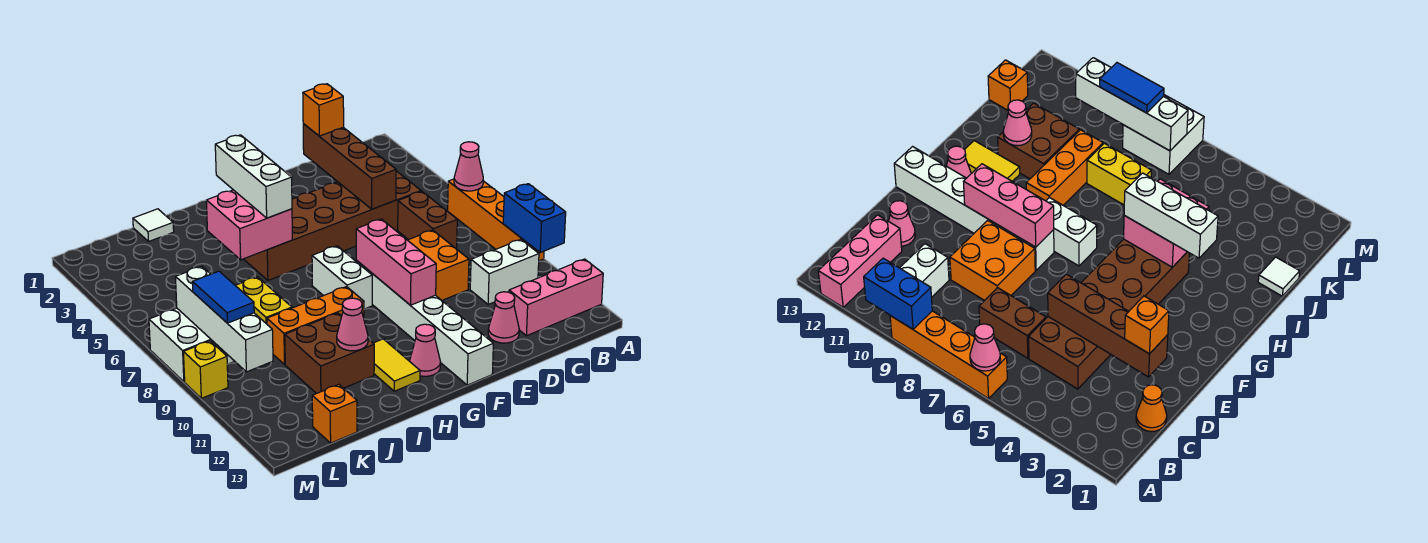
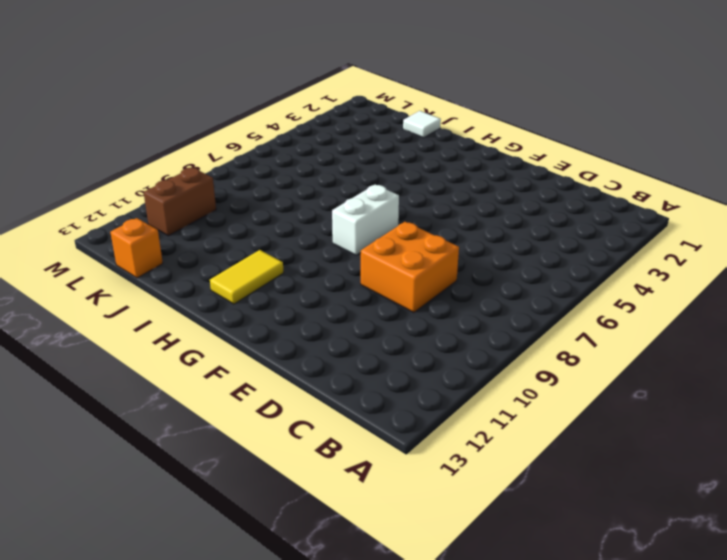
brown 1x2 brick [144,168,216,236] -> brown 1x2 brick moved to [398,191,457,249]
none -> orange 1x4 brick [448,179,544,261]
none -> pink 1x3 brick [509,259,603,336]
none -> white 1x2 brick [470,239,539,305]

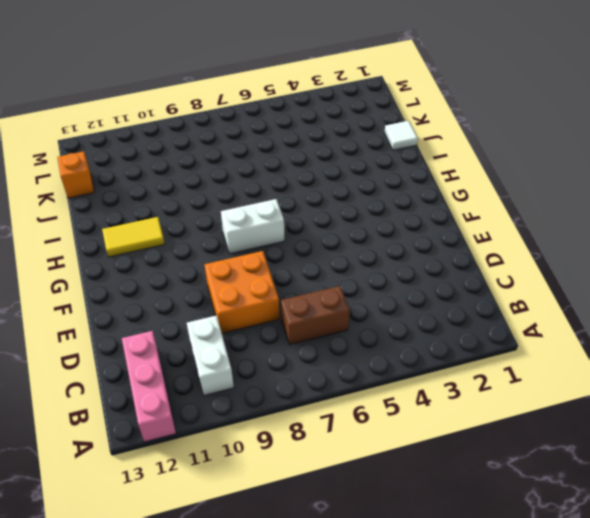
none -> orange 1x4 brick [448,179,544,261]
none -> orange 1x1 cone [1136,385,1167,432]
none -> brown 2x6 brick [244,171,421,280]

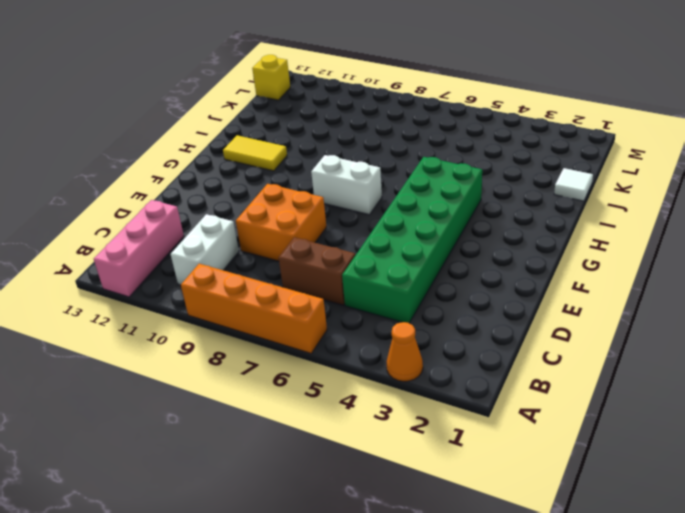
orange 1x1 cone [387,322,423,381] -> orange 1x1 cone moved to [1136,385,1167,432]
green 2x6 brick [342,157,482,323] -> brown 2x6 brick [244,171,421,280]
yellow 1x1 brick [252,55,290,100] -> yellow 1x1 brick moved to [183,341,228,398]
none -> pink 1x1 cone [488,292,519,343]
none -> white 1x6 brick [356,260,493,385]
none -> pink 1x1 cone [410,324,441,376]

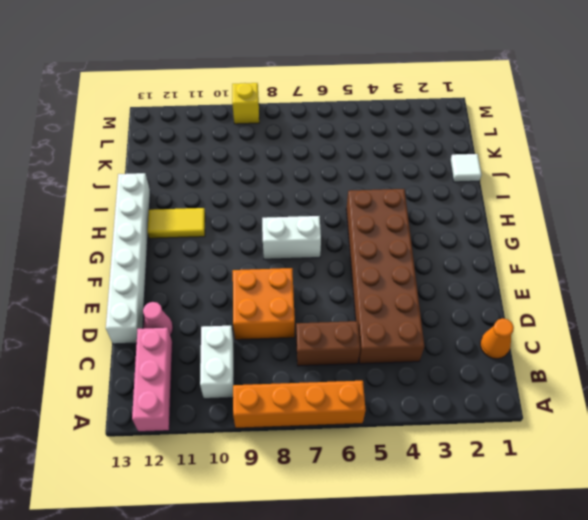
white 1x6 brick [106,173,150,344] -> white 1x6 brick turned to [356,260,493,385]
none -> pink 1x1 cone [410,324,441,376]
none -> orange 1x3 brick [267,287,364,364]
none -> brown 2x2 brick [285,313,374,394]

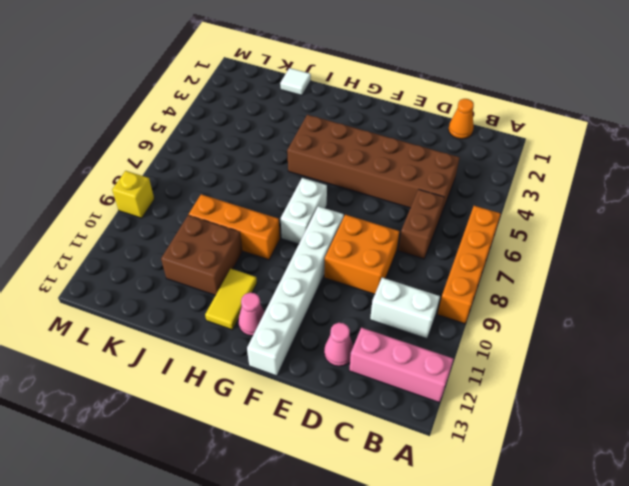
none -> yellow 1x2 brick [235,277,292,324]
none -> orange 1x1 brick [312,384,357,443]
none -> white 2x2 brick [149,308,235,382]

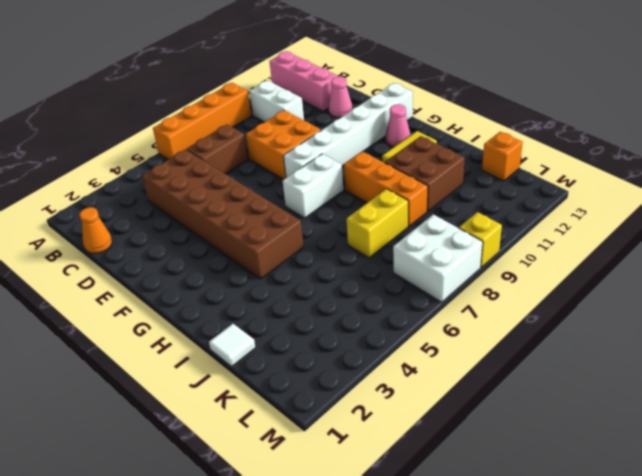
none -> pink 1x1 cone [454,142,483,191]
none -> blue 1x2 brick [503,184,566,252]
none -> brown 1x4 brick [303,124,396,209]

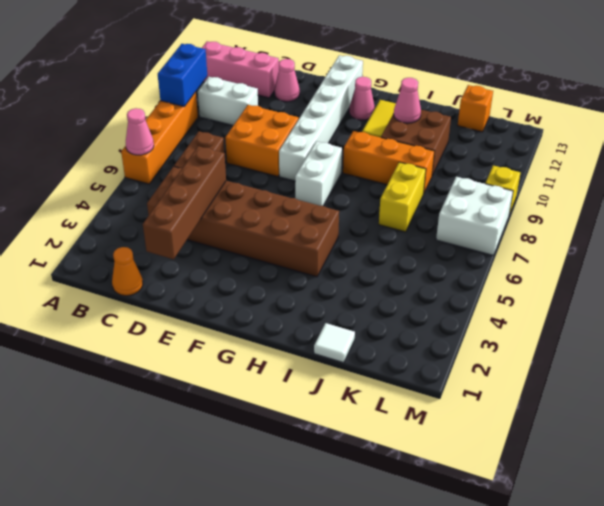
none -> pink 1x3 brick [356,219,436,305]
none -> pink 2x2 brick [206,190,292,260]
none -> white 1x4 brick [176,266,273,372]

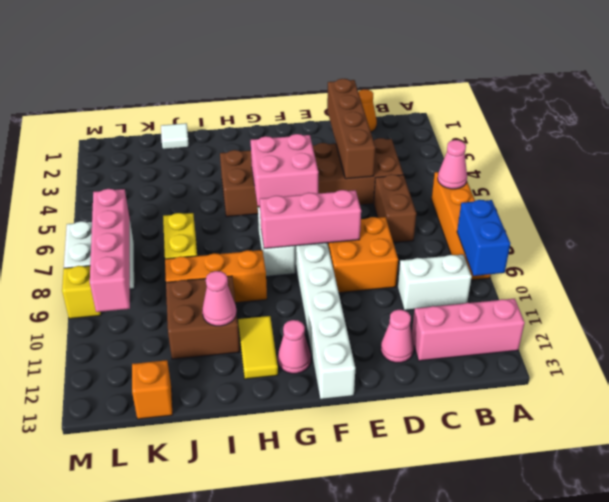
pink 1x3 brick [260,190,361,249] -> pink 1x3 brick turned to [356,219,436,305]
pink 2x2 brick [251,134,319,206] -> pink 2x2 brick moved to [206,190,292,260]
pink 1x4 brick [90,189,130,312] -> white 1x4 brick [176,266,273,372]
none -> orange 1x1 brick [303,84,344,136]
none -> white 1x3 brick [215,135,292,218]
none -> blue 1x2 tile [192,271,254,323]

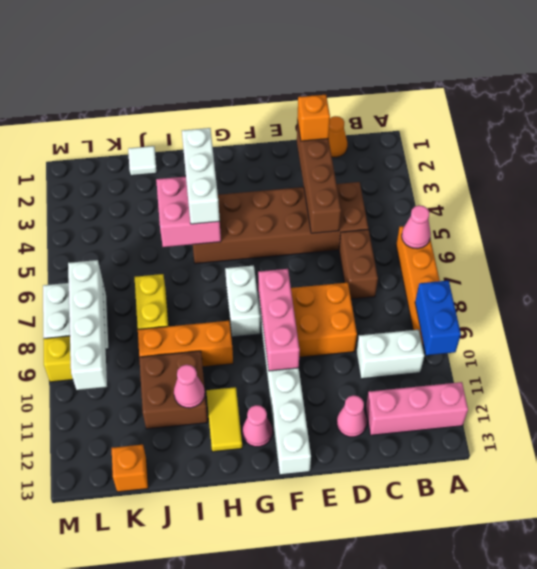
none -> blue 1x2 tile [192,271,254,323]

